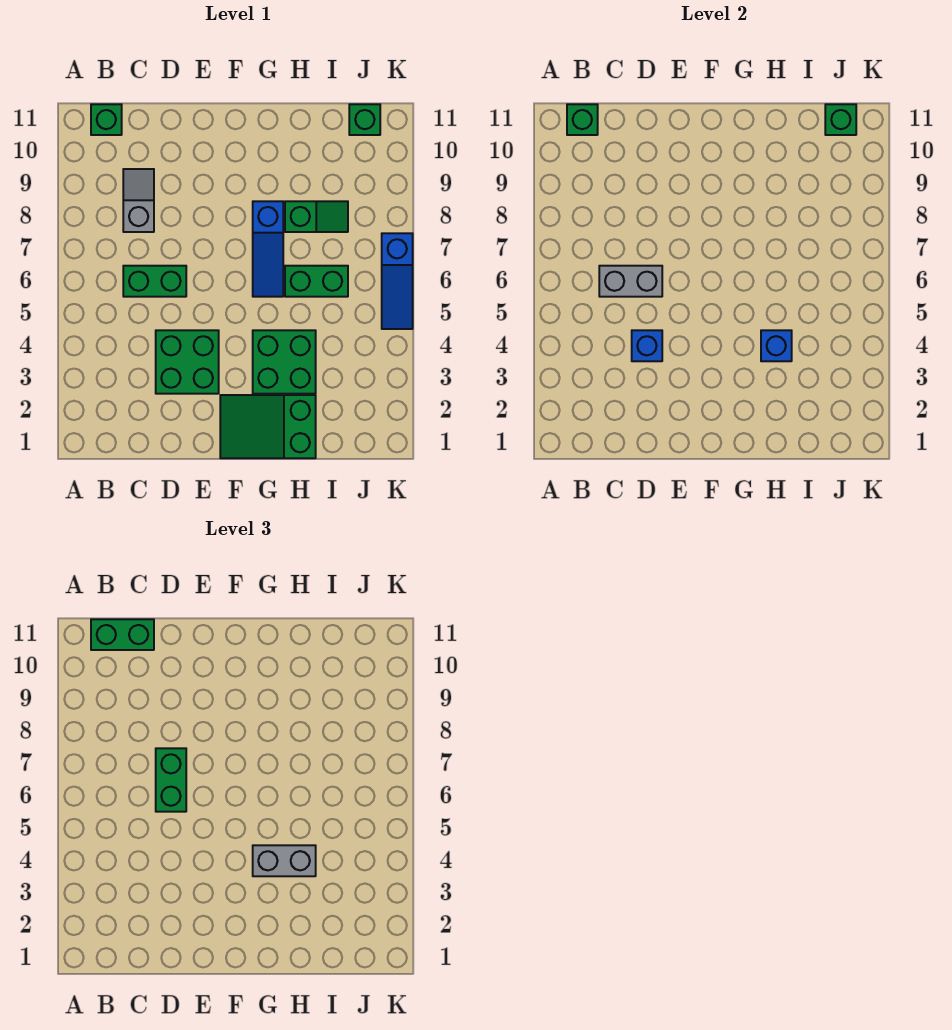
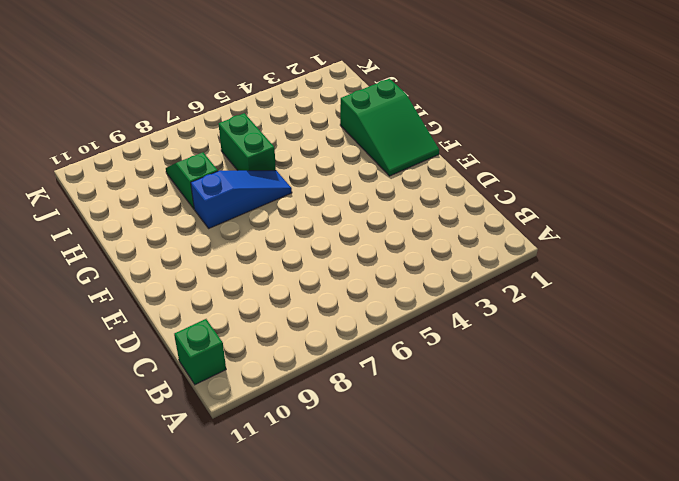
none -> green 1x2 brick [123,266,186,297]
none -> grey 1x2 slope [123,169,154,232]
none -> green 2x2 brick [156,330,219,394]

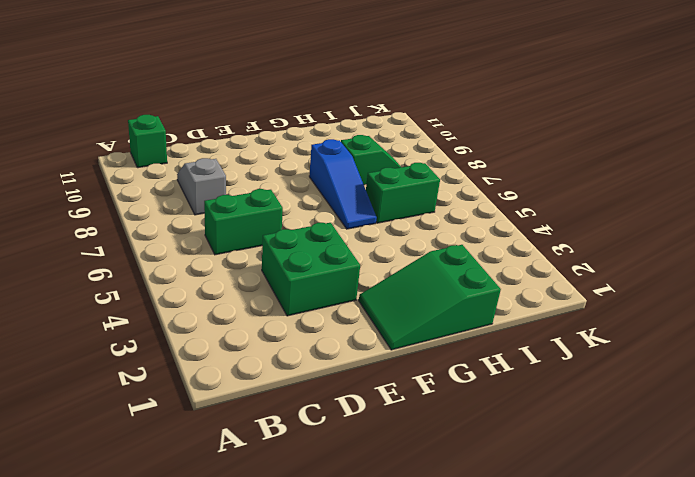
none -> green 2x2 brick [253,330,316,394]
none -> green 1x1 brick [349,104,380,135]
none -> blue 1x3 slope [382,233,413,329]

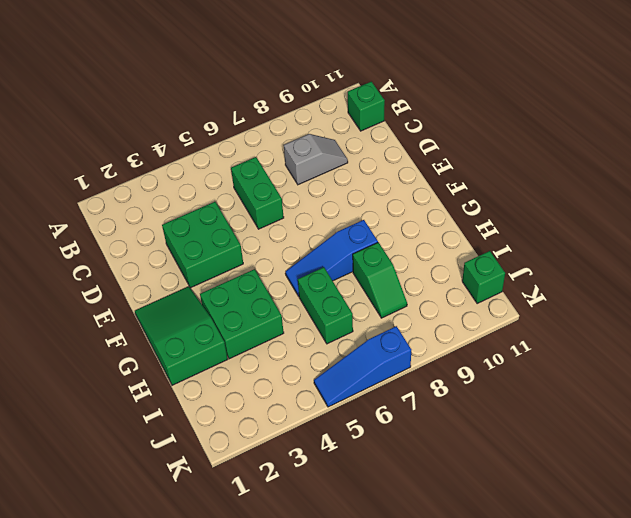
none -> green 1x1 brick [567,104,598,135]
none -> grey 1x2 brick [599,266,662,297]
none -> blue 1x1 brick [632,330,662,361]

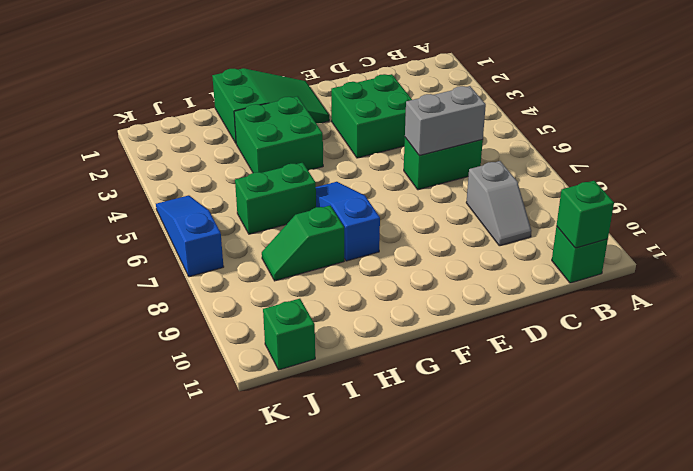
none -> blue 1x1 brick [632,330,662,361]
none -> blue 1x1 brick [761,330,792,361]
none -> green 1x1 brick [825,104,856,135]

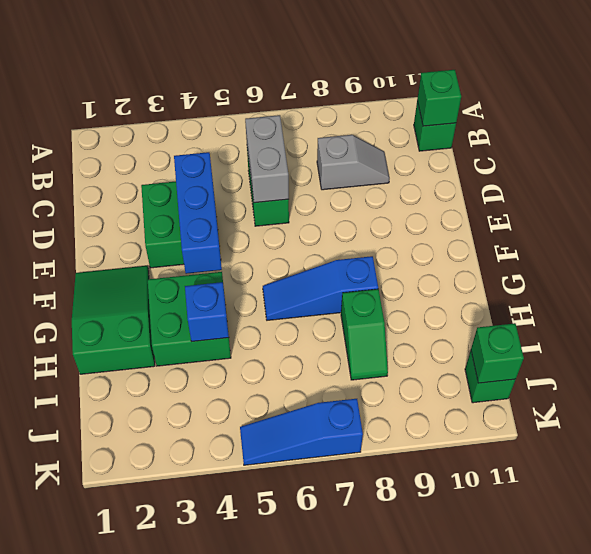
blue 1x3 brick [174,152,222,274] -> blue 1x1 brick [632,330,662,361]
none -> green 1x2 brick [285,266,348,297]
none -> green 1x2 brick [91,619,154,650]
none -> green 1x2 brick [156,748,186,812]

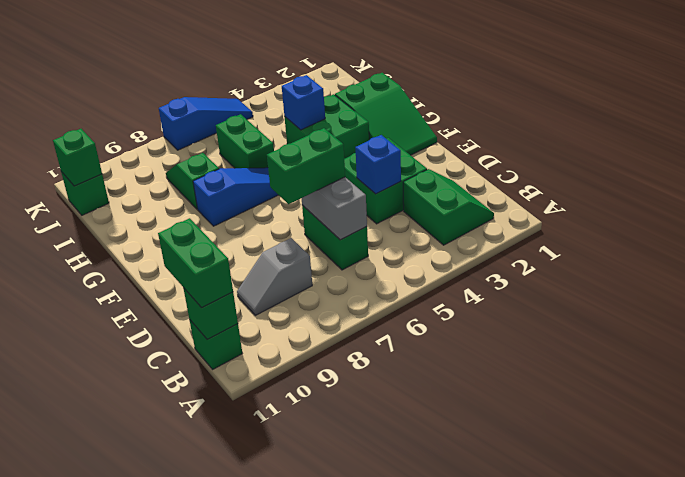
green 2x2 slope [403,169,494,245] -> none
none -> grey 1x2 brick [253,845,316,876]

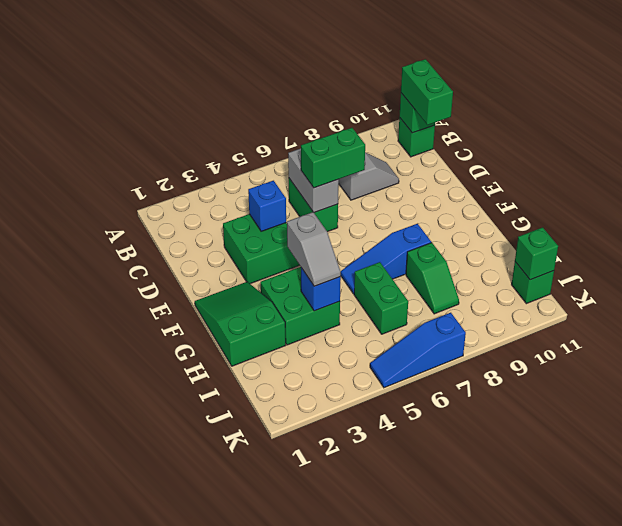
grey 1x2 slope [287,212,341,286] -> grey 1x2 brick [253,845,316,876]

